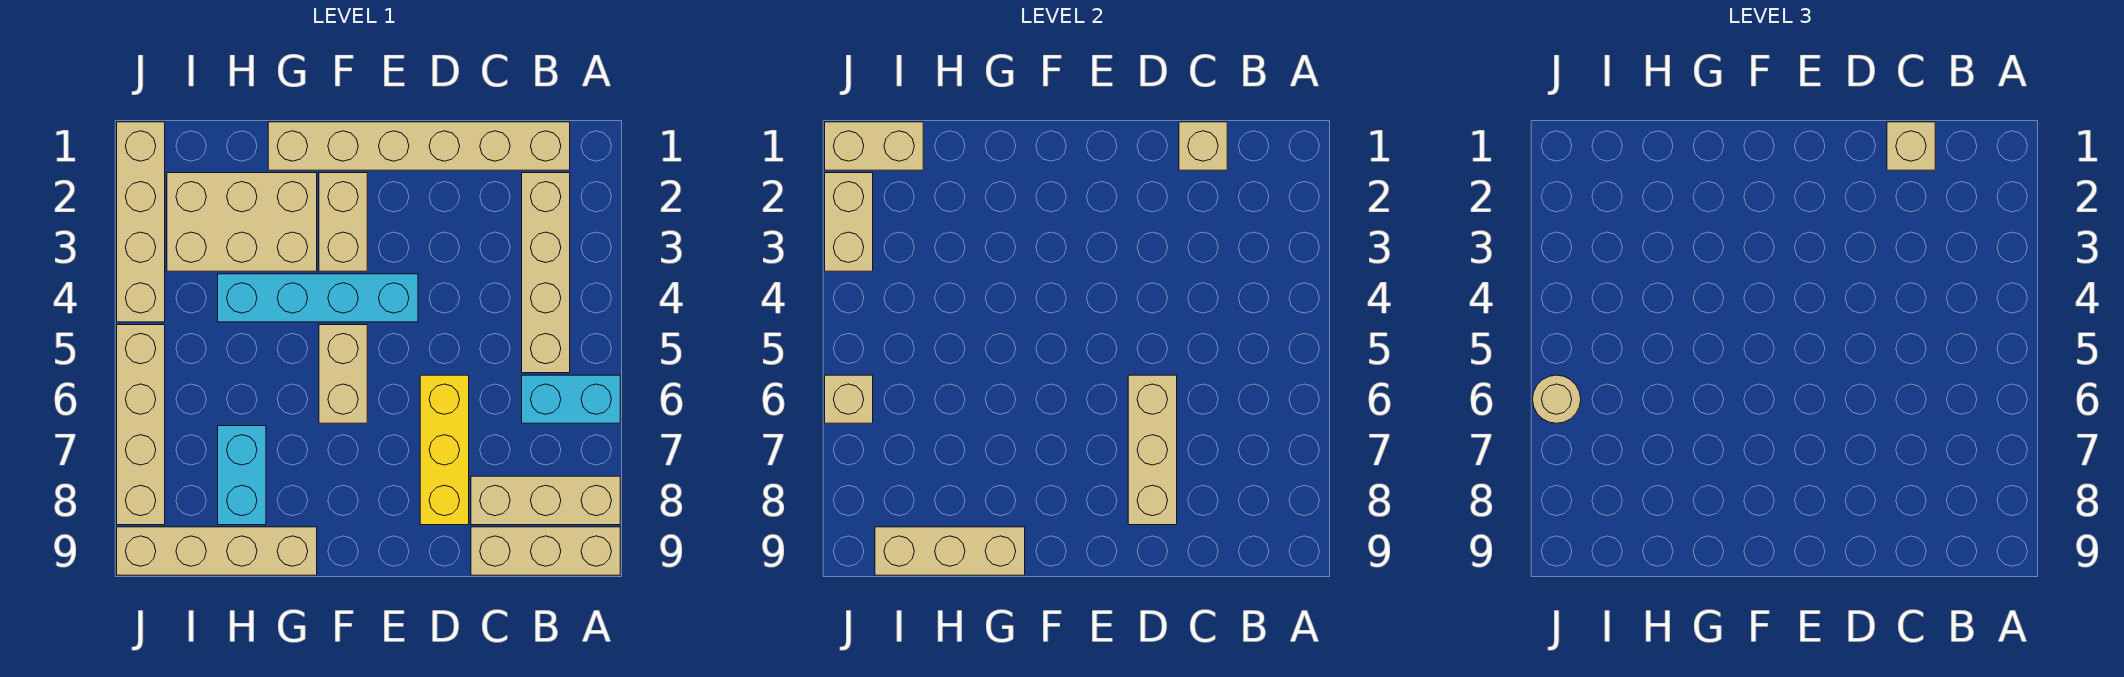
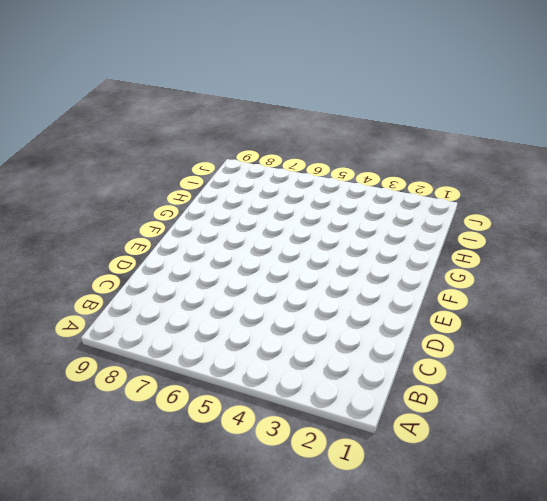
none -> cyan 1x2 brick [522,375,620,423]
none -> tan 1x3 brick [471,476,620,525]
none -> tan 1x3 brick [471,527,620,575]

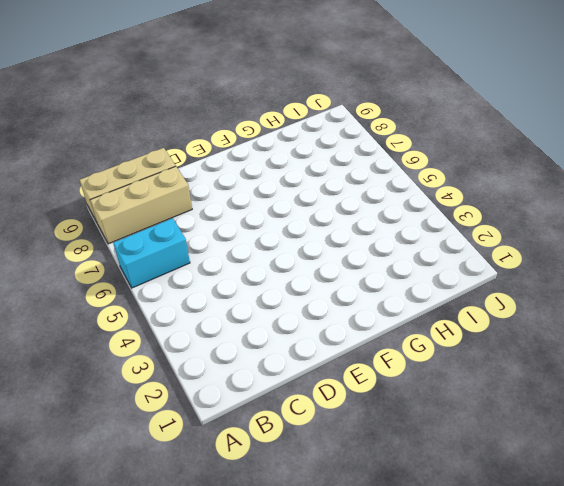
none -> tan 1x6 brick [268,122,570,170]
none -> tan 1x4 brick [522,173,570,373]
none -> yellow 1x3 brick [420,375,469,525]

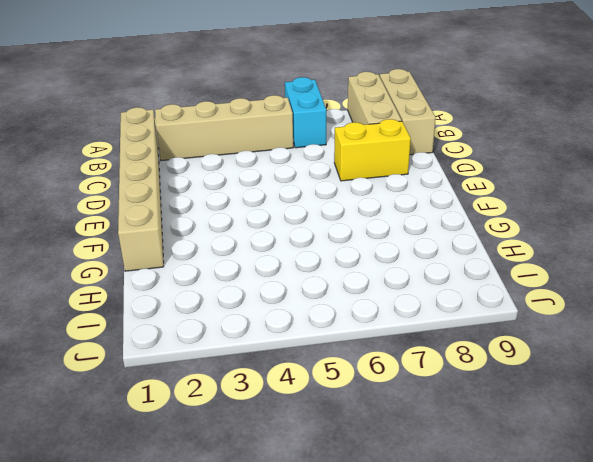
yellow 1x2 brick [334,119,411,181] -> yellow 1x3 brick [420,375,469,525]
none -> cyan 1x4 brick [218,274,418,322]
none -> tan 1x2 brick [319,173,367,271]
none -> tan 1x2 brick [319,325,367,423]

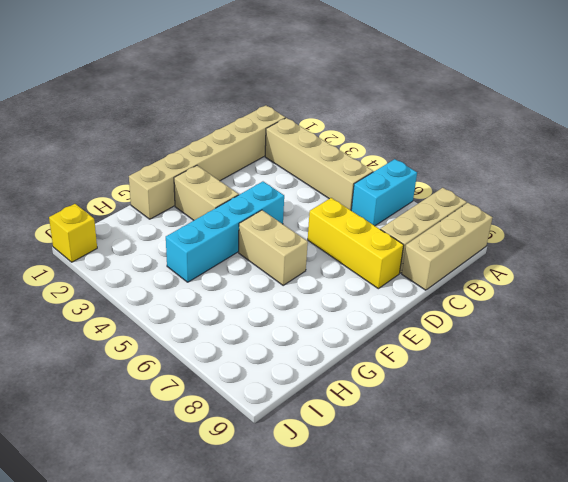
yellow 1x1 brick [49,204,97,262] -> tan 1x4 brick [117,122,165,322]
none -> tan 2x3 brick [167,173,317,271]
none -> tan 1x4 brick [117,527,317,575]
none -> cyan 1x2 brick [218,426,266,525]

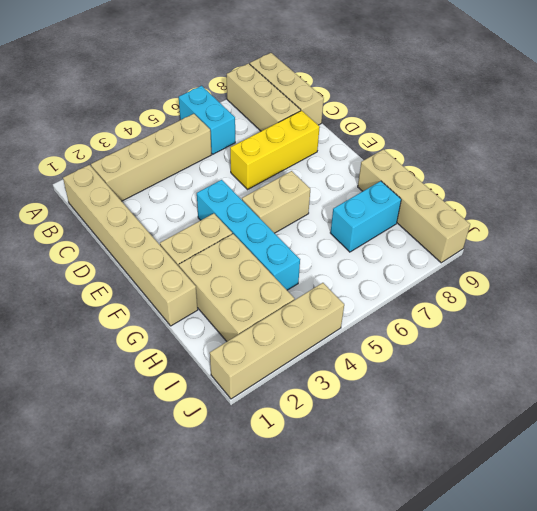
none -> tan 1x4 brick [117,325,165,525]
none -> tan 1x1 brick [1179,122,1227,170]
none -> tan 1x3 brick [1128,375,1177,525]

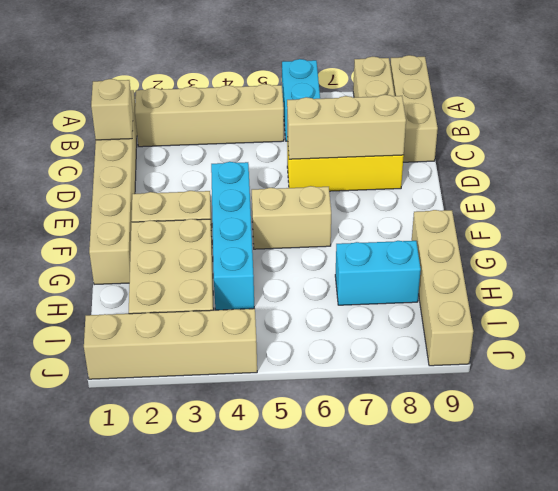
none -> tan 1x4 brick [117,325,165,525]
none -> tan 1x3 brick [875,527,1025,575]
none -> tan 1x2 brick [825,122,923,170]

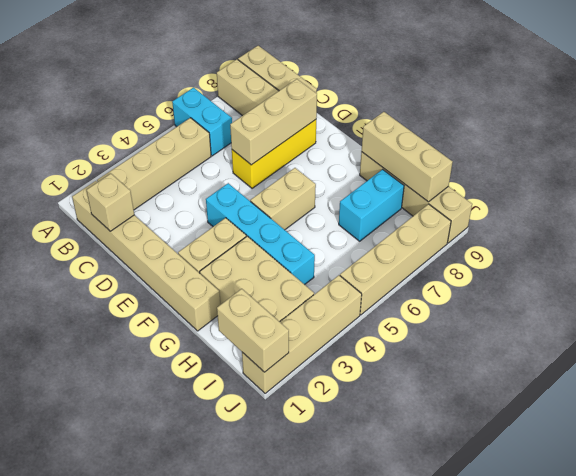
none -> tan 1x2 brick [825,173,873,271]
none -> tan 1x1 brick [825,375,873,423]
none -> tan 1x1 brick [1887,122,1935,170]

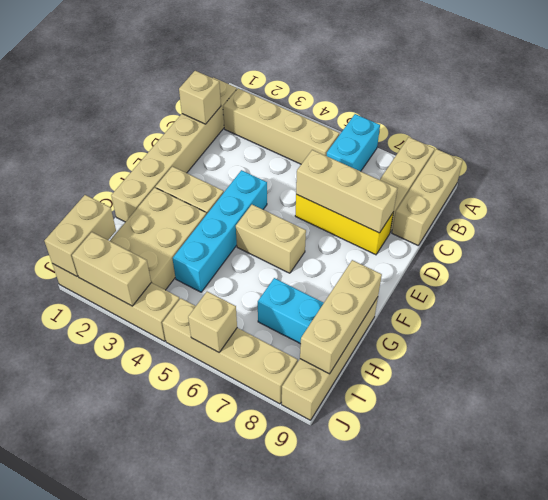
none -> tan 1x1 brick [1887,122,1935,170]
none -> tan 1x1 round brick [1533,375,1581,423]

